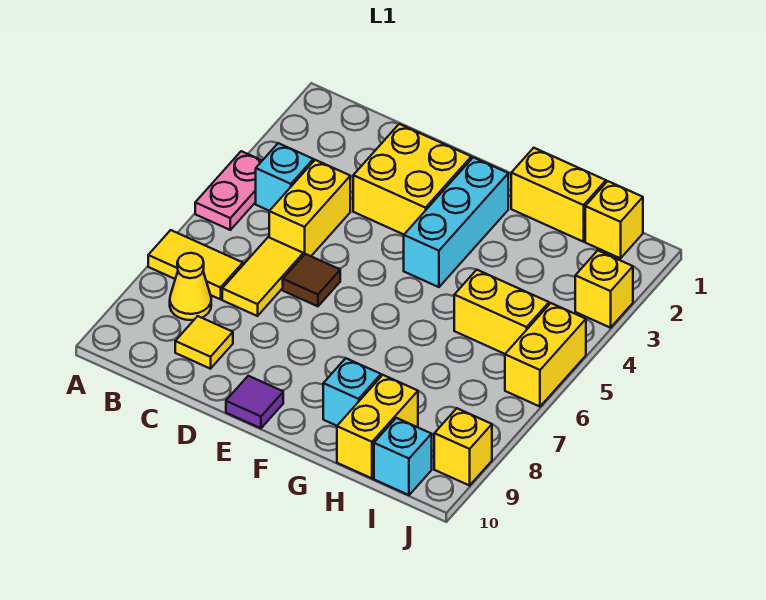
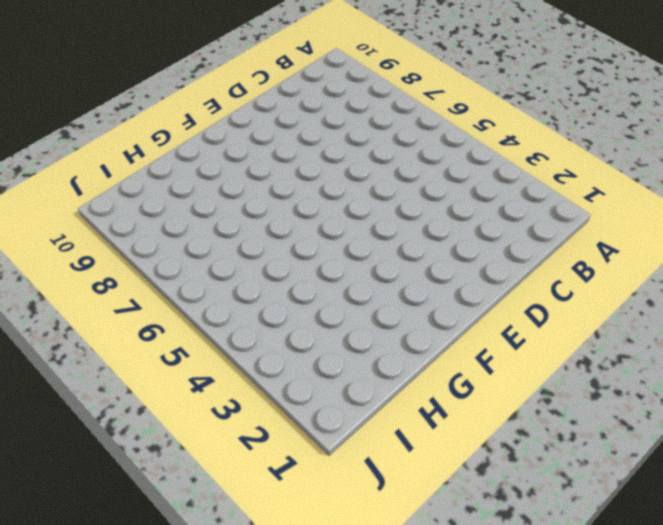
none -> pink 1x2 plate [195,151,262,230]
none -> yellow 1x2 tile [148,230,243,299]
none -> cyan 1x1 brick [256,143,313,211]

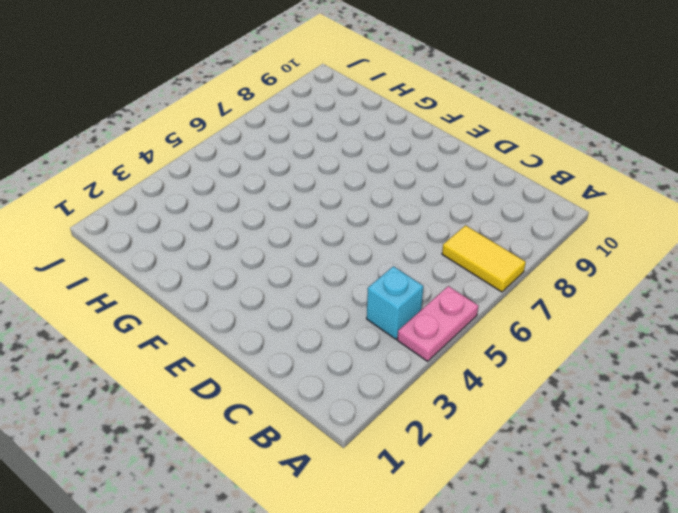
none -> yellow 1x1 cone [170,253,211,320]
none -> yellow 1x2 brick [269,160,350,256]
none -> yellow 1x2 tile [222,237,303,316]

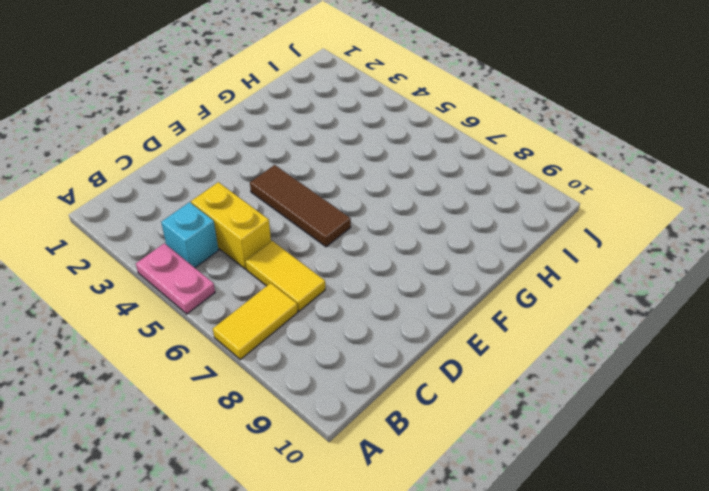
brown 1x3 tile [250,165,351,247] -> none
none -> yellow 1x1 cone [170,253,211,320]
none -> yellow 1x1 tile [175,316,233,369]
none -> yellow 2x2 brick [353,124,471,234]

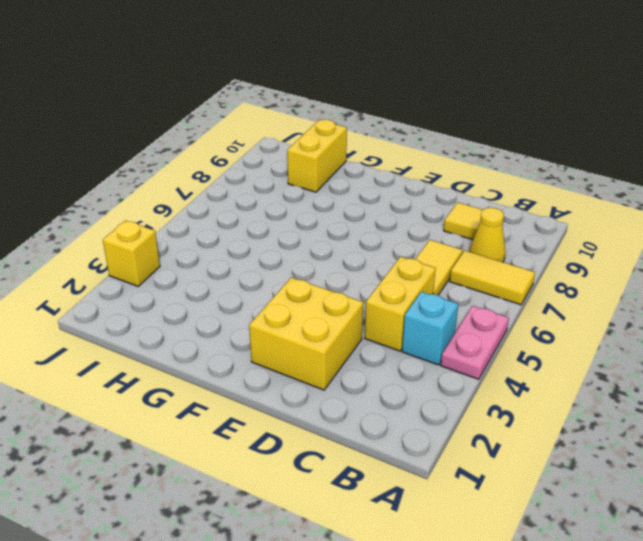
none -> brown 1x1 tile [283,254,340,306]
none -> purple 1x1 tile [226,376,283,428]
none -> cyan 1x3 brick [404,157,508,287]

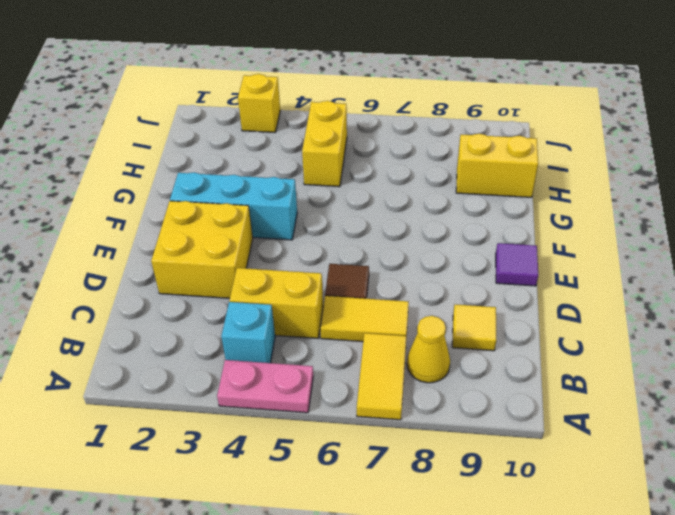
none -> yellow 1x2 brick [511,148,606,242]
none -> cyan 1x1 brick [323,358,381,426]
none -> yellow 1x1 brick [585,181,643,258]

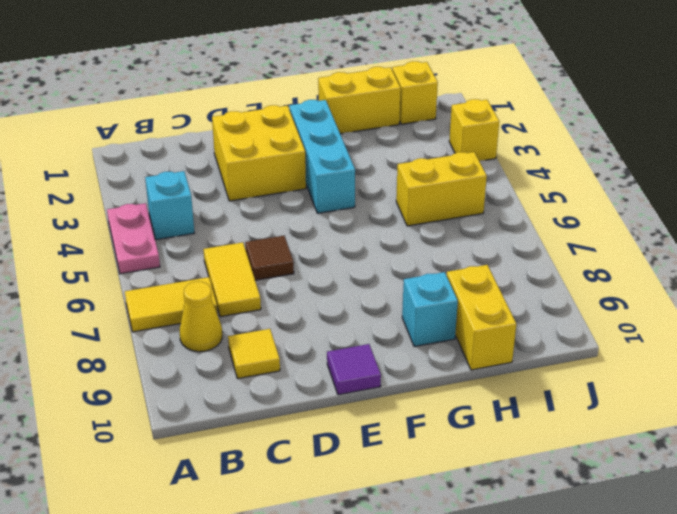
none -> yellow 1x2 brick [269,160,350,256]
none -> cyan 1x1 brick [374,418,432,495]
none -> yellow 1x2 brick [505,303,586,407]

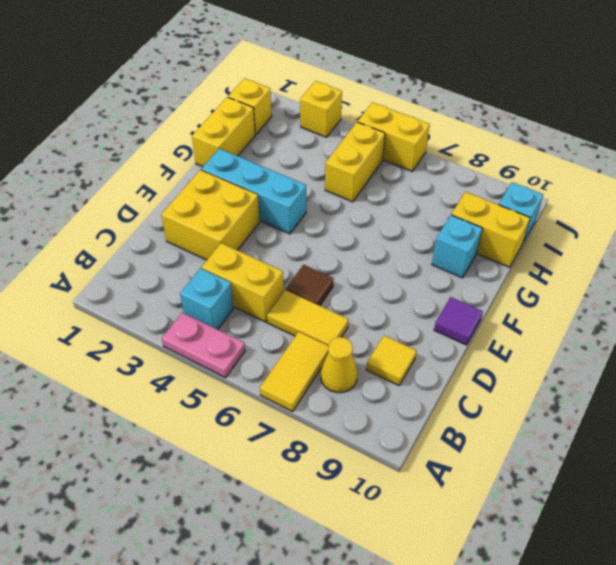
none -> yellow 1x1 brick [434,408,492,486]

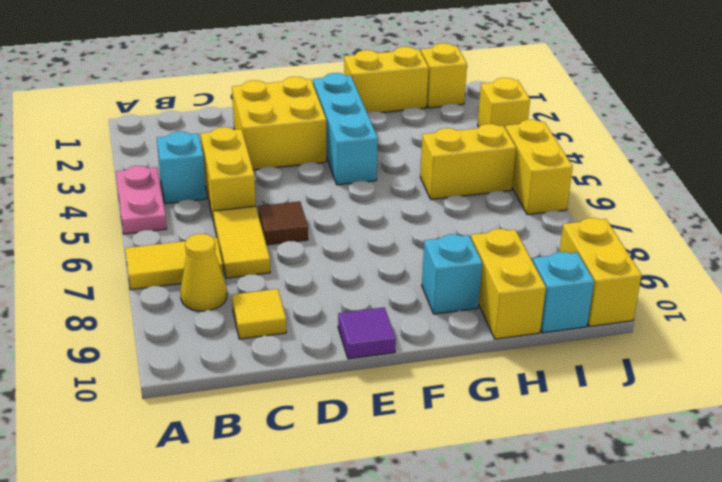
yellow 1x2 brick [559,218,642,327] -> yellow 1x1 brick [434,408,492,486]

